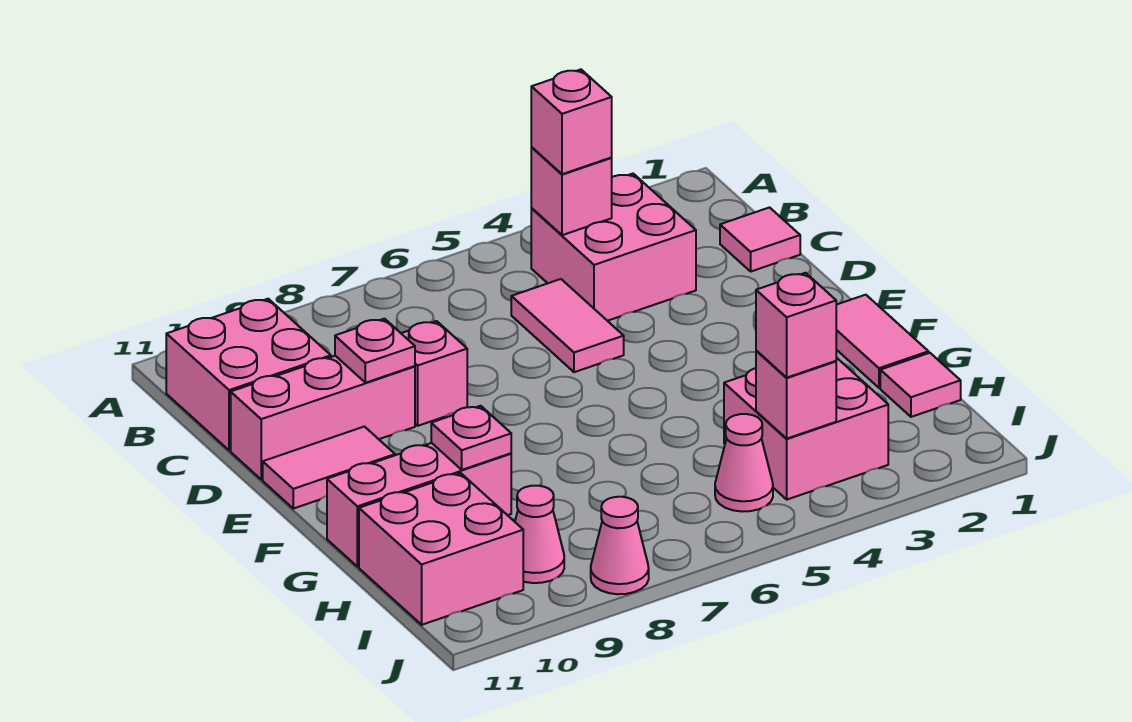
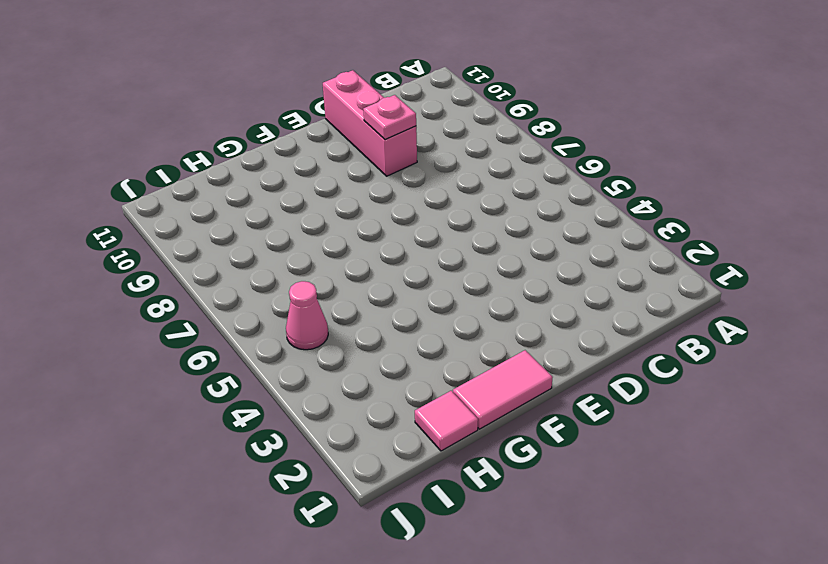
none -> pink 2x2 brick [531,174,696,321]
none -> pink 2x2 brick [166,299,331,450]
none -> pink 1x1 tile [720,208,800,271]

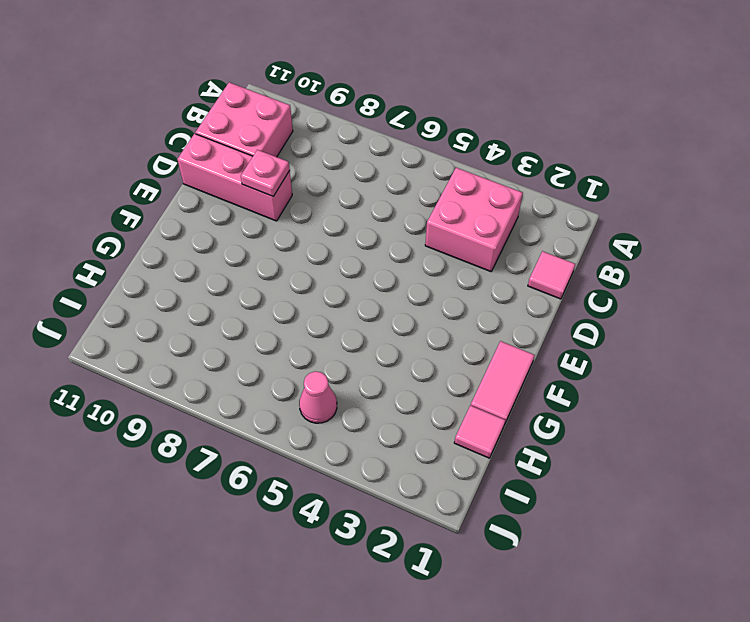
none -> pink 1x2 tile [511,279,624,372]
none -> pink 1x1 brick [401,321,467,426]
none -> pink 1x2 tile [263,427,395,509]

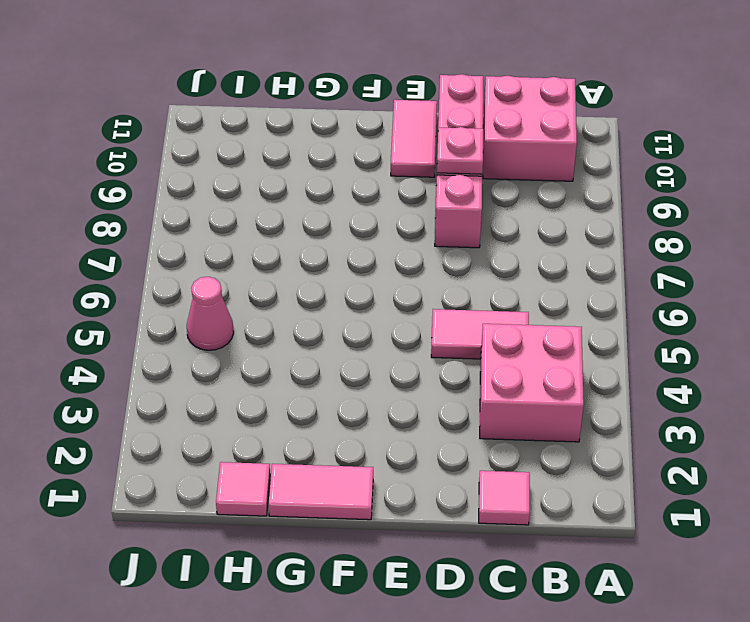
none -> pink 1x3 brick [327,443,511,567]
none -> pink 2x2 brick [724,357,888,500]
none -> pink 2x2 brick [359,473,523,625]

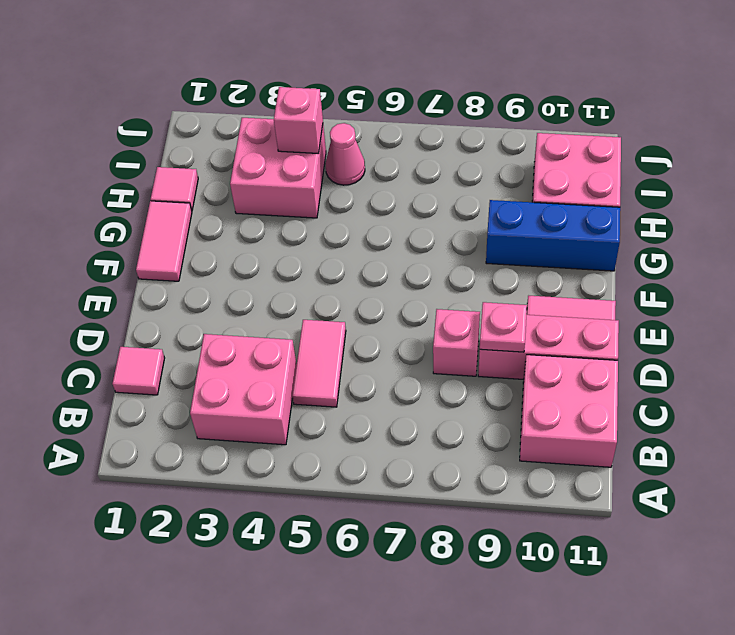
blue 1x3 brick [486,200,620,271] -> pink 1x3 brick [327,443,511,567]
none -> pink 1x1 cone [515,486,564,583]
none -> pink 1x1 cone [591,497,649,594]
none -> pink 1x1 brick [531,148,612,235]

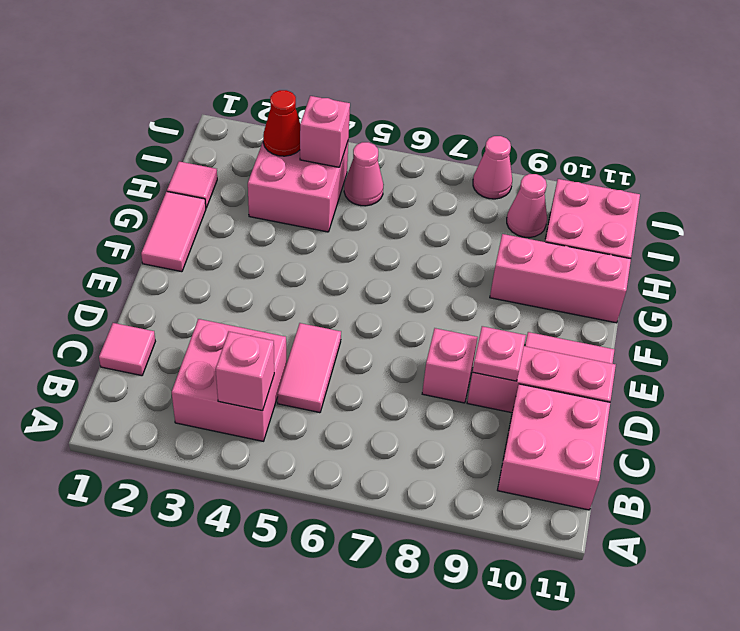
red 1x1 cone [263,90,300,156] -> none
none -> pink 1x1 plate [431,406,511,470]
none -> pink 1x1 brick [531,69,612,174]
none -> pink 1x1 brick [756,273,836,378]

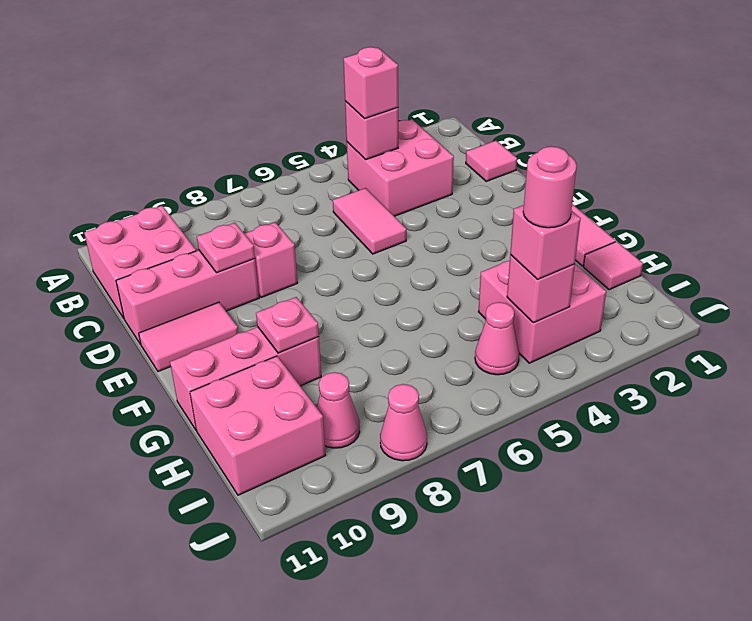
pink 1x1 round brick [523,146,577,228] -> none

